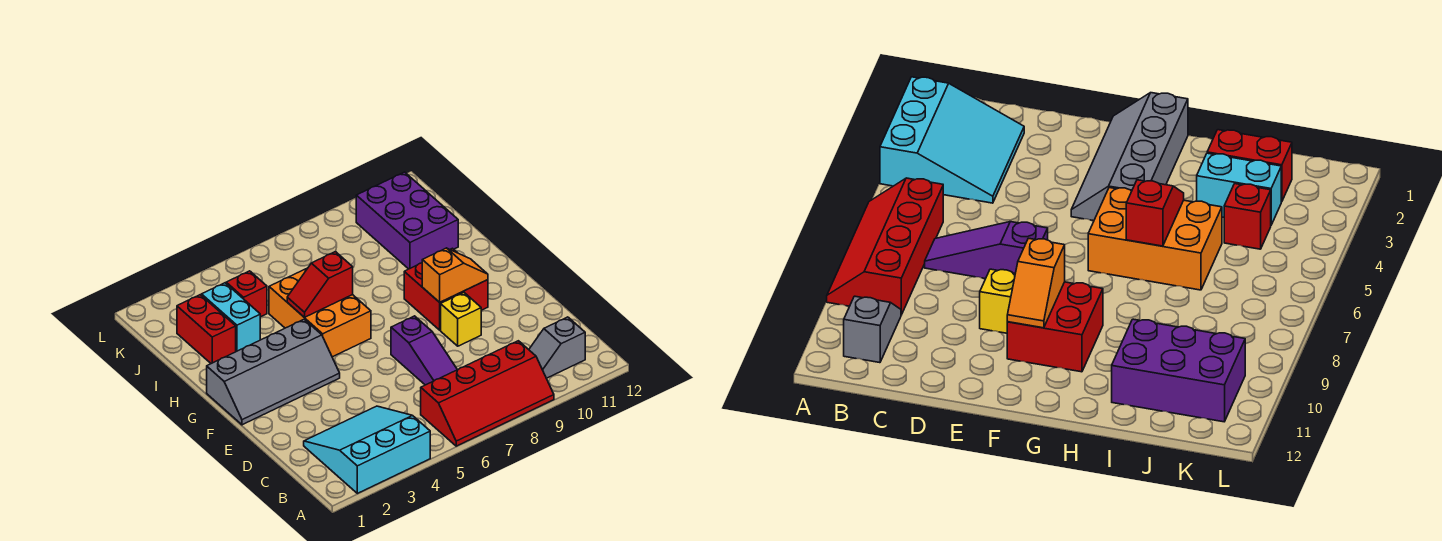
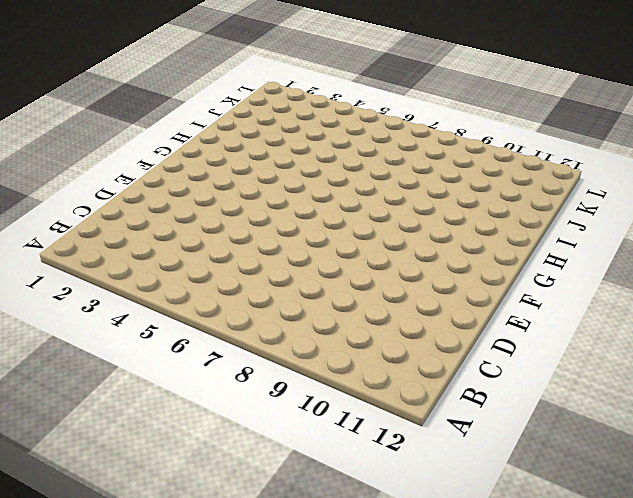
none -> cyan 3x3 slope [304,406,430,493]
none -> red 2x4 slope [421,341,554,446]
none -> grey 1x2 slope [529,317,585,378]

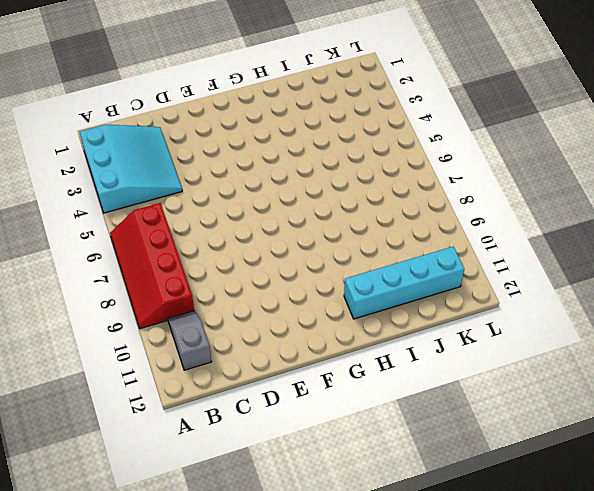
cyan 1x4 brick [344,247,464,319] -> purple 2x3 brick [356,172,458,269]
none -> purple 1x3 slope [391,316,457,385]
none -> yellow 1x1 brick [441,293,481,346]
none -> grey 2x4 slope [207,319,340,425]

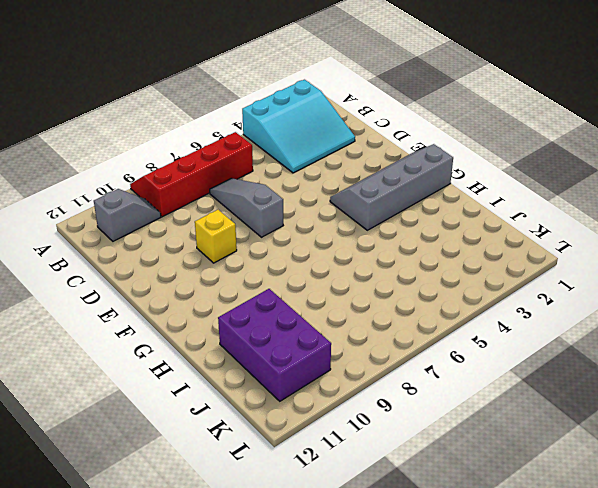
grey 1x3 slope [210,178,283,237] -> purple 1x3 slope [391,316,457,385]
none -> red 2x2 brick [404,248,488,330]
none -> orange 2x3 brick [269,268,371,357]
none -> red 1x2 brick [177,295,236,364]

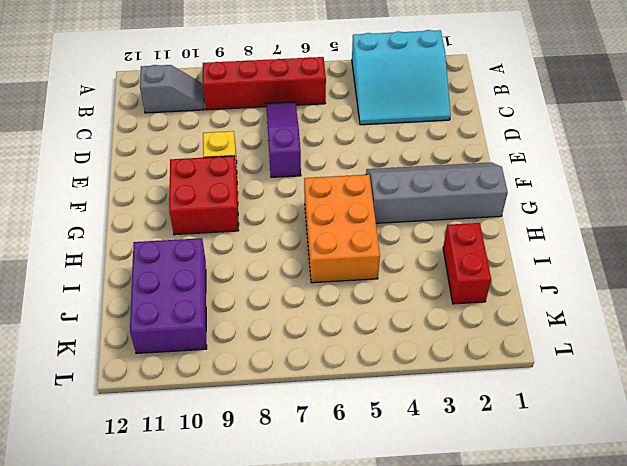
none -> cyan 1x2 brick [202,283,260,352]
none -> red 1x1 brick [226,271,267,317]
none -> orange 1x2 slope [422,248,488,302]

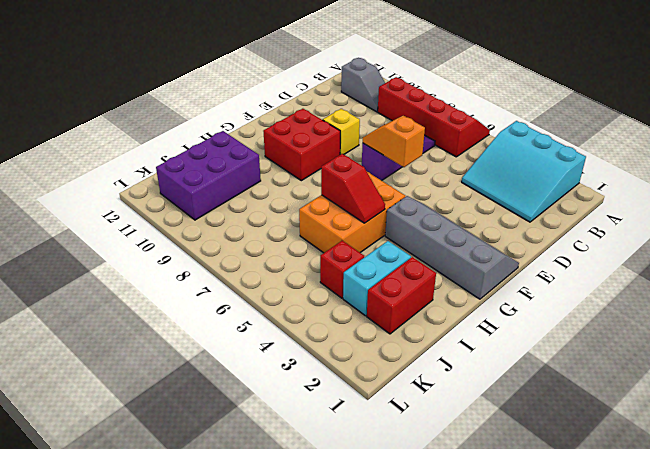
orange 1x2 slope [363,116,425,167] -> orange 1x2 slope moved to [422,248,488,302]

